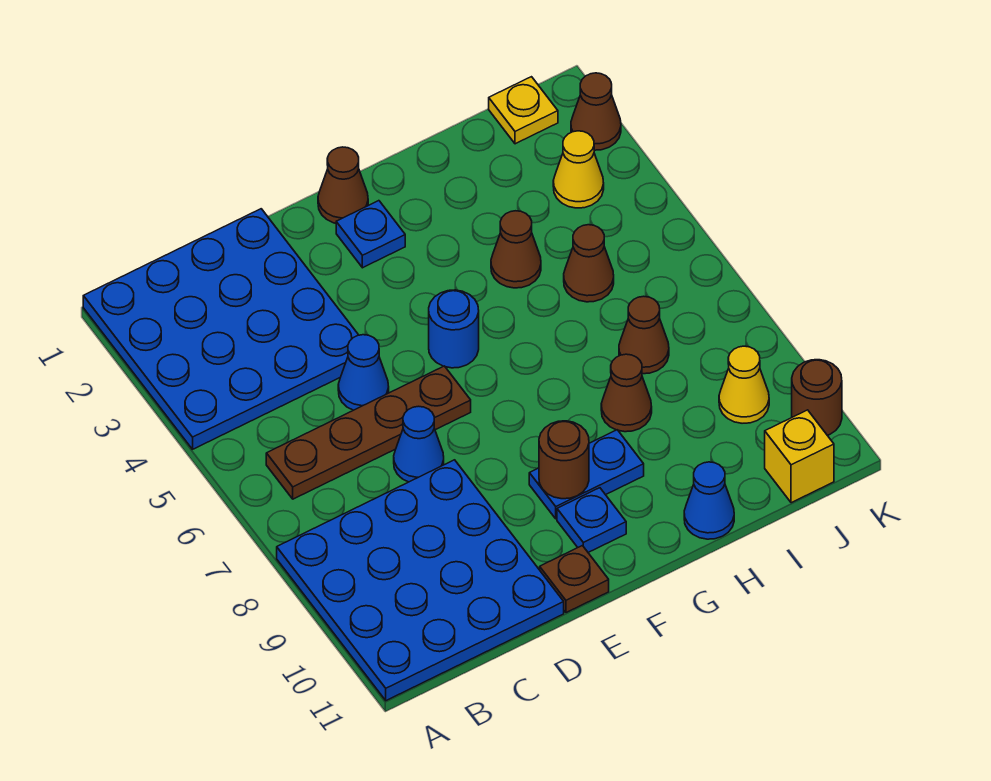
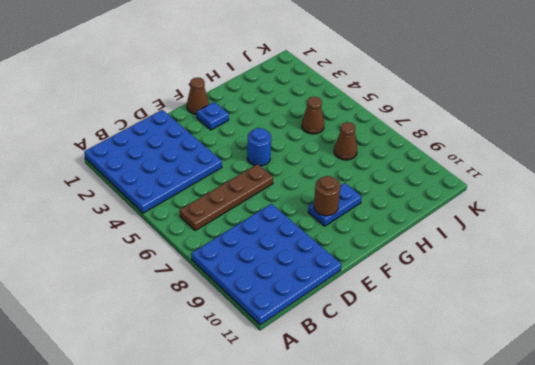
none -> blue 1x1 cone [338,335,389,410]
none -> blue 1x1 cone [394,406,444,482]
none -> brown 1x1 plate [540,546,609,613]

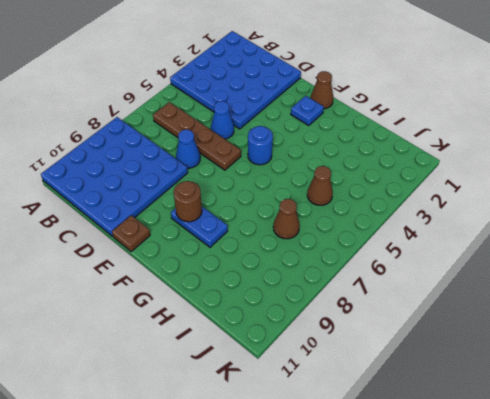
none -> blue 1x1 plate [557,488,626,552]
none -> brown 1x1 cone [491,211,541,288]
none -> brown 1x1 cone [601,354,652,432]

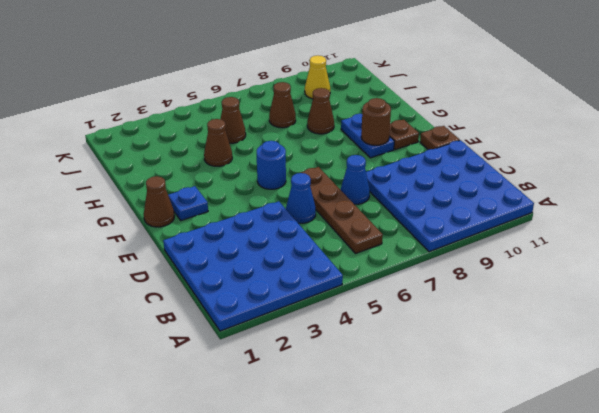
brown 1x1 plate [389,120,419,150] -> blue 1x1 plate [557,488,626,552]
none -> blue 1x1 cone [684,462,734,539]
none -> yellow 1x1 plate [489,77,558,144]
none -> yellow 1x1 cone [553,131,604,208]

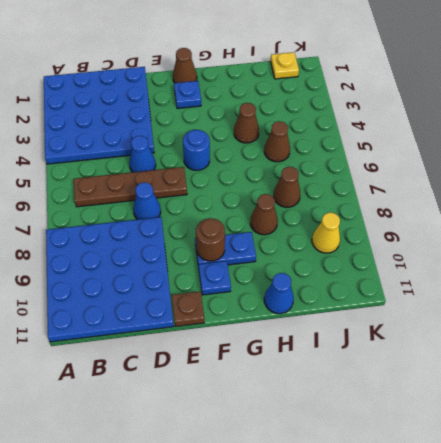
none -> yellow 1x1 cone [553,131,604,208]
none -> yellow 1x1 brick [765,410,834,503]
none -> brown 1x1 cone [571,73,621,150]

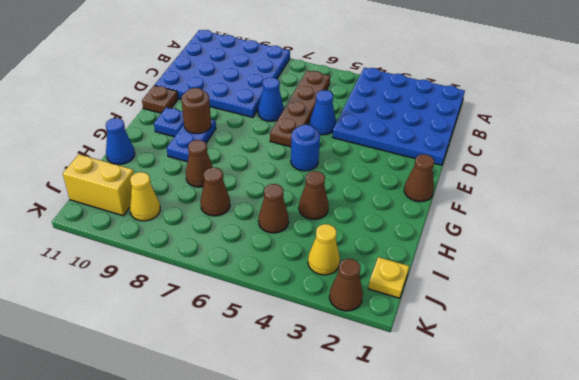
yellow 1x2 brick [63,154,134,216] -> yellow 1x1 brick [765,410,834,503]
none -> blue 1x1 plate [336,201,405,268]
none -> brown 1x1 round brick [792,360,842,435]

